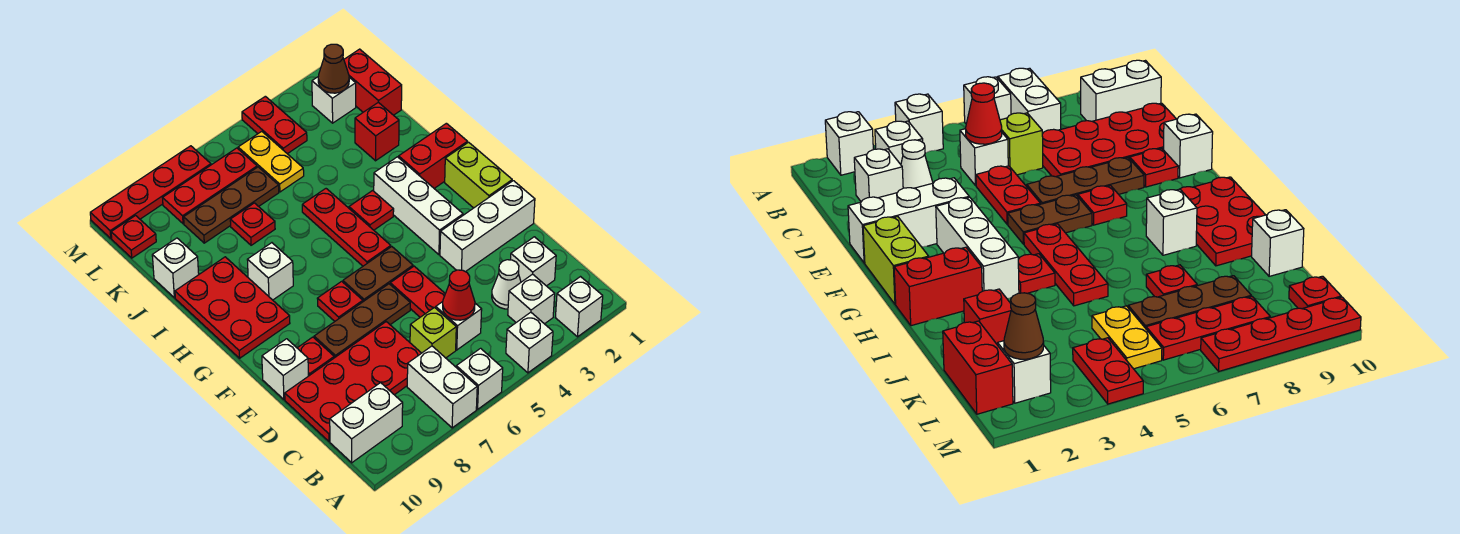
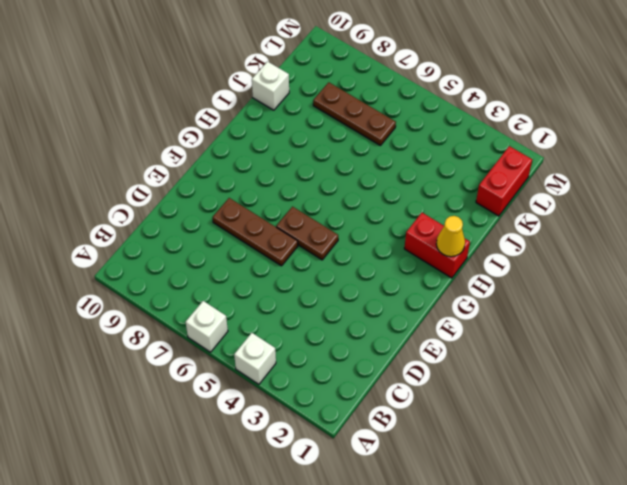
yellow 1x1 cone [436,216,465,257] -> none
none -> white 1x1 brick [555,277,603,337]
none -> white 1x2 brick [407,346,477,428]
none -> white 1x1 brick [508,274,555,324]
none -> white 1x2 brick [330,383,403,463]

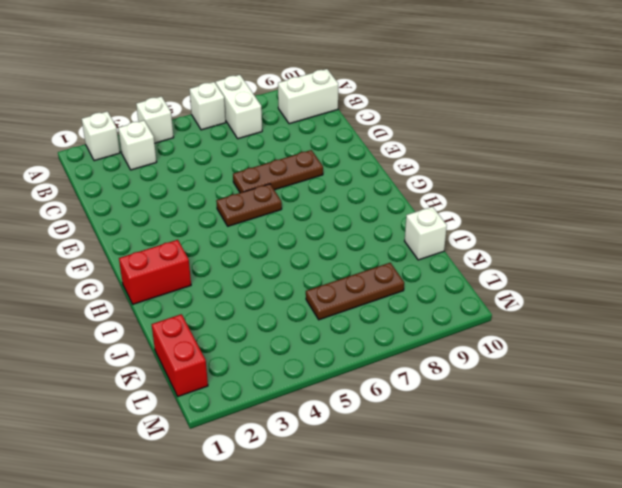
none -> white 1x1 brick [511,237,556,286]
none -> white 1x1 cone [492,260,521,309]
none -> white 1x1 brick [436,302,482,350]
none -> lime 1x1 brick [410,307,456,358]

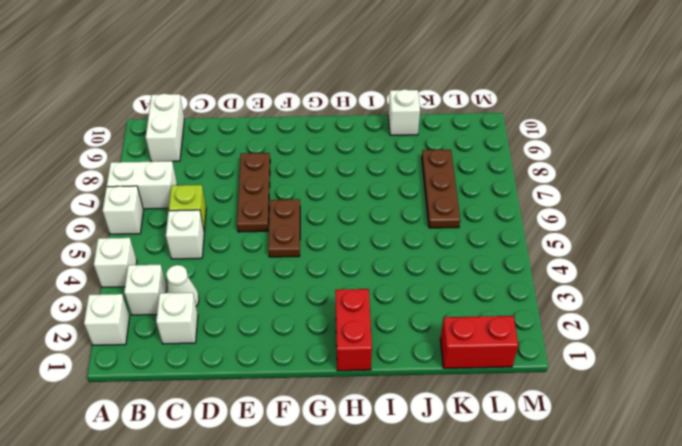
none -> red 2x4 plate [285,322,421,441]
none -> red 1x2 plate [390,266,445,317]
none -> white 1x3 brick [440,181,535,272]
none -> red 1x1 plate [298,337,334,376]

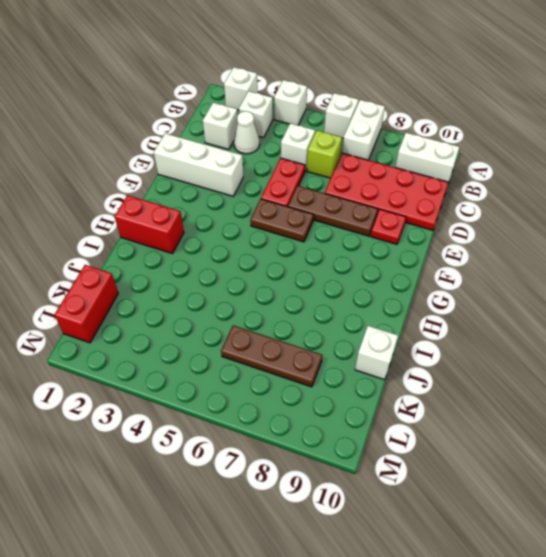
none -> white 1x1 brick [262,339,308,399]
none -> lime 1x2 brick [445,142,512,208]
none -> white 1x3 brick [374,157,463,255]
none -> red 1x1 plate [317,281,363,321]

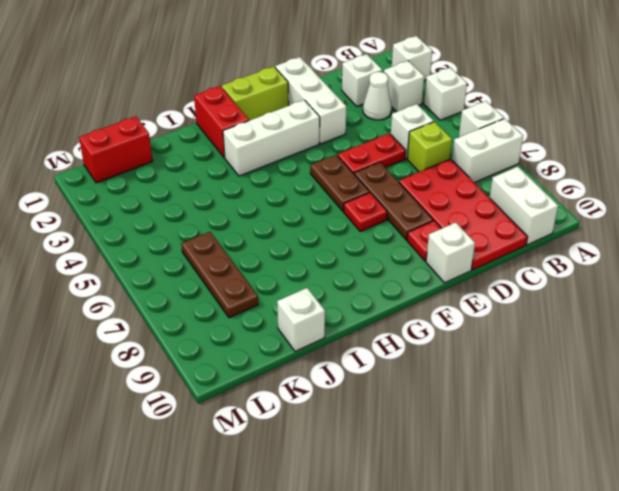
none -> red 1x3 plate [302,189,391,266]
none -> red 2x3 plate [175,257,290,358]
none -> red 1x1 plate [349,191,394,230]
none -> white 1x1 brick [247,243,293,300]

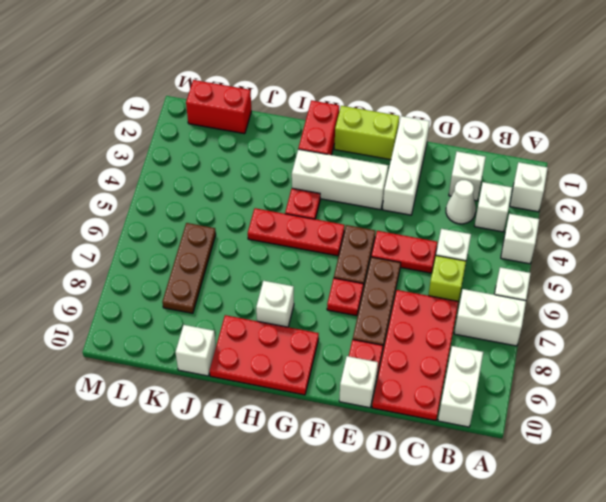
none -> red 1x1 brick [355,102,399,161]
none -> red 1x1 plate [230,203,275,245]
none -> yellow 1x2 plate [238,131,304,192]
none -> white 1x1 brick [312,77,356,123]

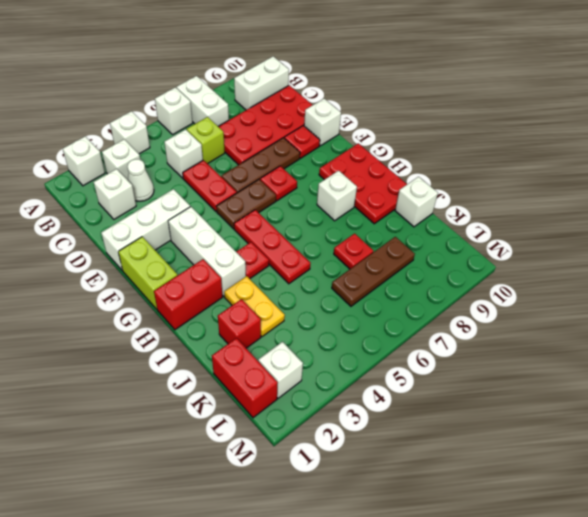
yellow 1x2 plate [224,276,285,337] -> yellow 1x2 plate moved to [238,131,304,192]
none -> red 1x2 plate [242,96,307,154]
none -> red 1x3 plate [163,148,257,224]
none -> red 1x1 plate [111,216,156,258]
none -> red 1x4 plate [90,146,211,238]

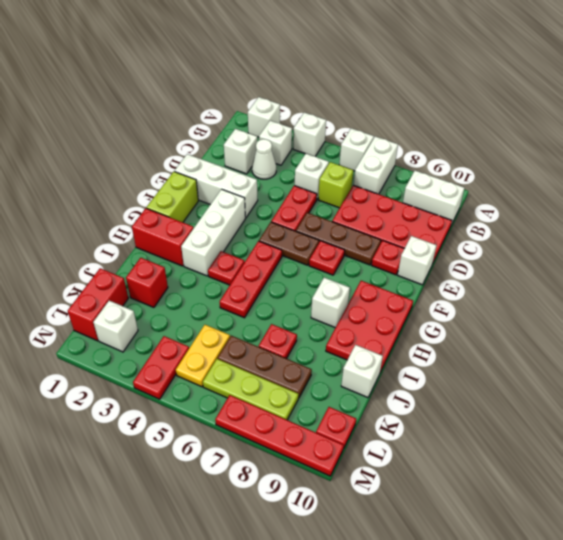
lime 1x3 plate [203,359,299,420] -> red 1x3 plate [163,148,257,224]
none -> red 1x1 cone [443,270,475,320]
none -> brown 1x1 cone [318,44,349,93]

